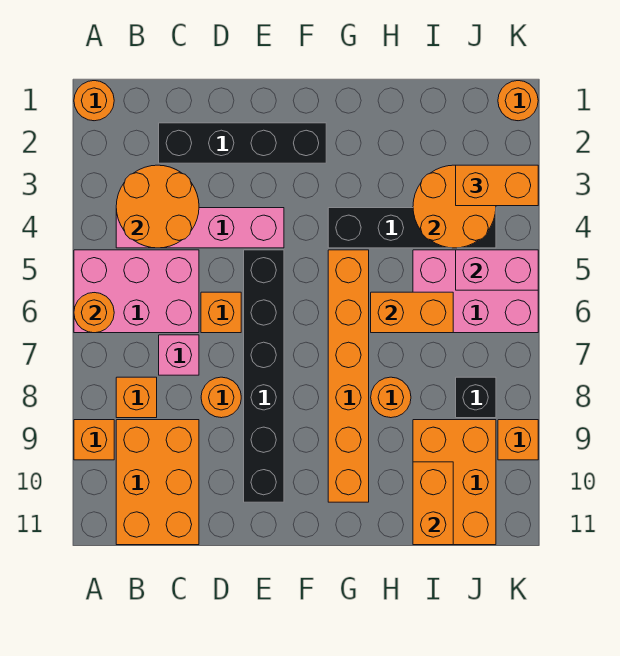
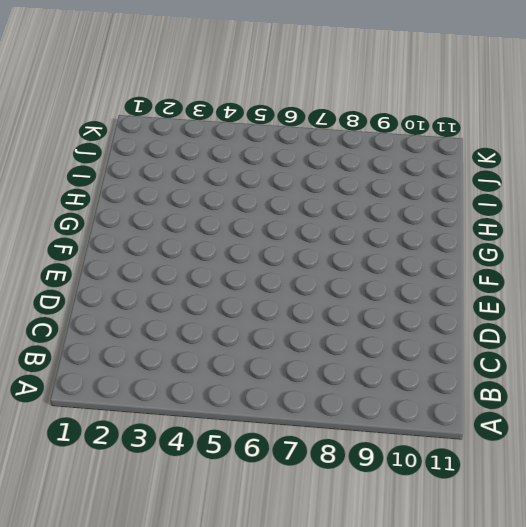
none -> orange 1x1 round brick [74,81,114,121]
none -> pink 2x3 brick [74,250,199,333]
none -> orange 1x1 brick [74,420,114,460]

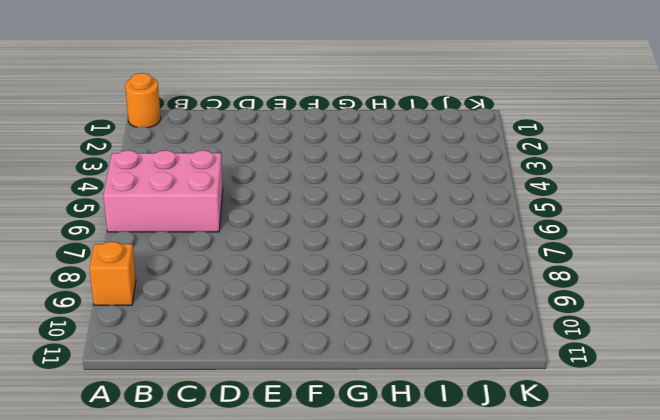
none -> pink 1x4 brick [116,208,284,248]
none -> orange 1x1 brick [116,377,157,418]
none -> orange 2x3 brick [116,420,199,545]

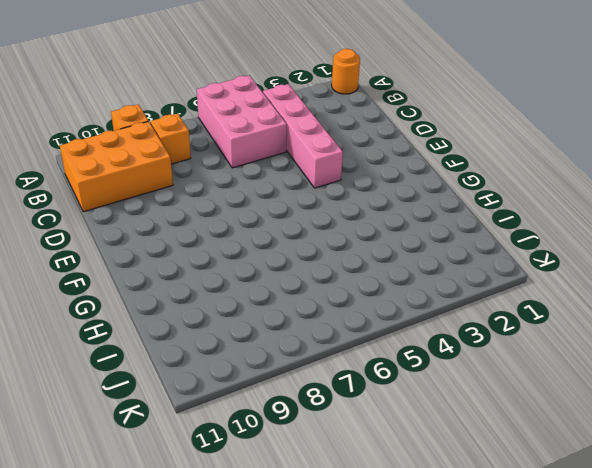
none -> black 1x4 brick [159,123,326,163]
none -> pink 1x1 brick [159,335,199,375]
none -> orange 1x1 brick [201,292,241,333]

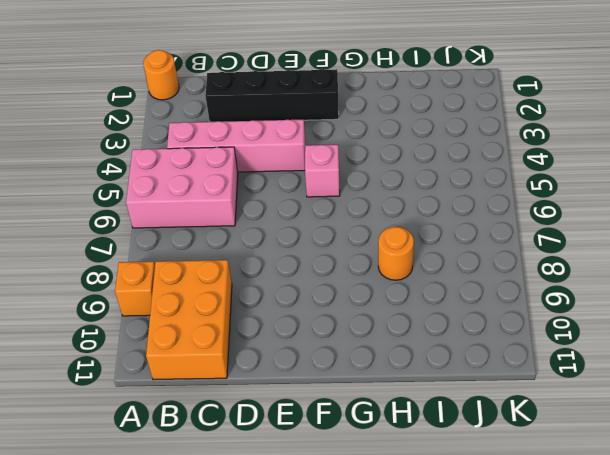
pink 1x1 brick [305,145,340,197] -> pink 1x1 brick moved to [159,335,199,375]
none -> orange 1x1 brick [116,377,157,418]
none -> orange 1x1 brick [201,292,241,333]
none -> orange 1x1 round brick [201,377,241,418]

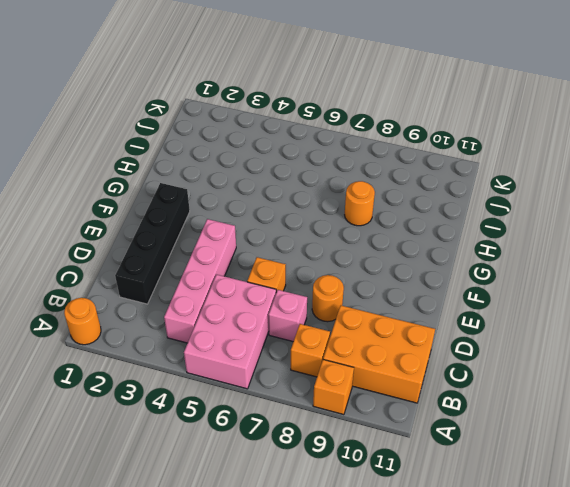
none -> black 1x6 brick [244,250,284,502]
none -> black 1x4 brick [328,208,496,248]
none -> orange 1x6 brick [328,250,369,502]

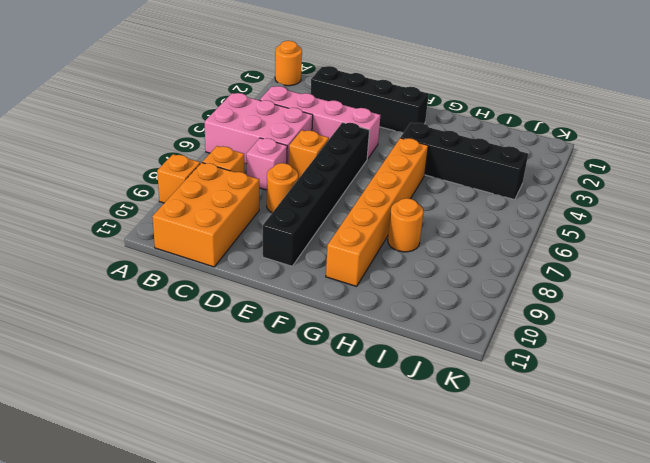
none -> pink 2x3 brick [413,250,538,333]
none -> orange 2x3 brick [413,420,496,545]
none -> black 1x1 brick [456,377,496,418]

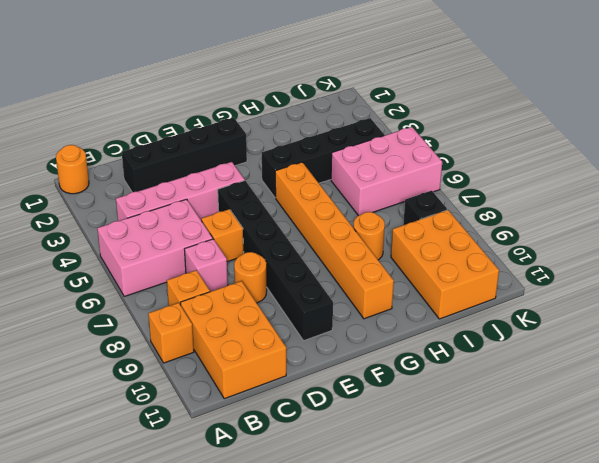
none -> orange 1x1 round brick [498,81,538,121]
none -> orange 1x1 brick [498,420,538,460]
none -> orange 1x1 round brick [74,293,114,333]

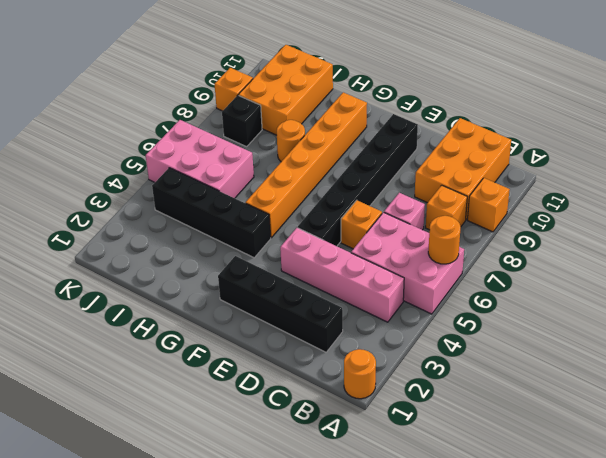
none -> orange 1x1 round brick [201,377,241,418]
none -> orange 1x1 round brick [498,81,538,121]
none -> orange 2x2 round brick [116,165,199,248]

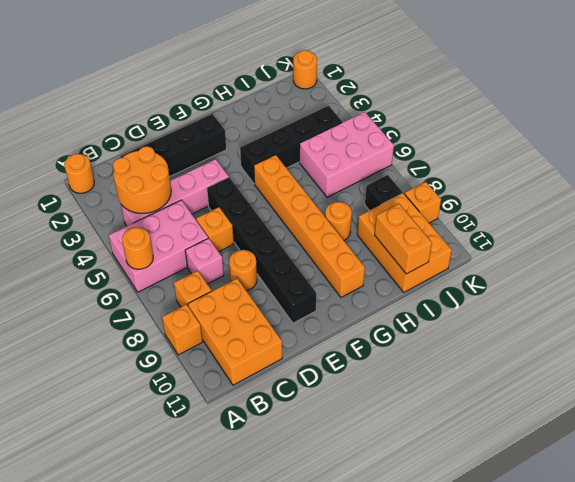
none -> orange 1x2 brick [371,292,453,333]
none -> orange 2x2 round brick [413,165,496,248]
none -> pink 1x2 brick [456,250,538,290]

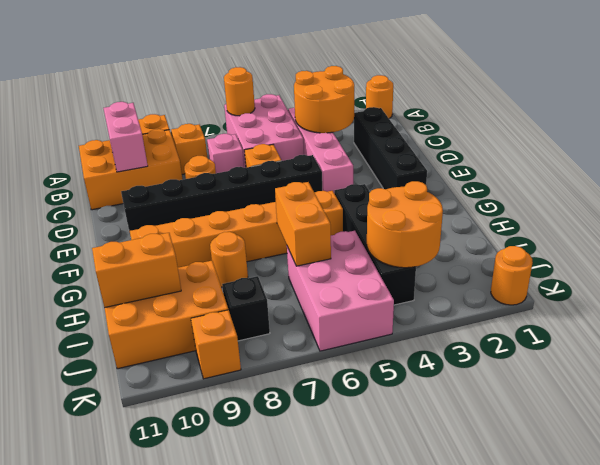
pink 1x2 brick [103,102,148,172] -> pink 1x2 brick moved to [456,250,538,290]
none -> orange 1x2 brick [456,165,538,206]

